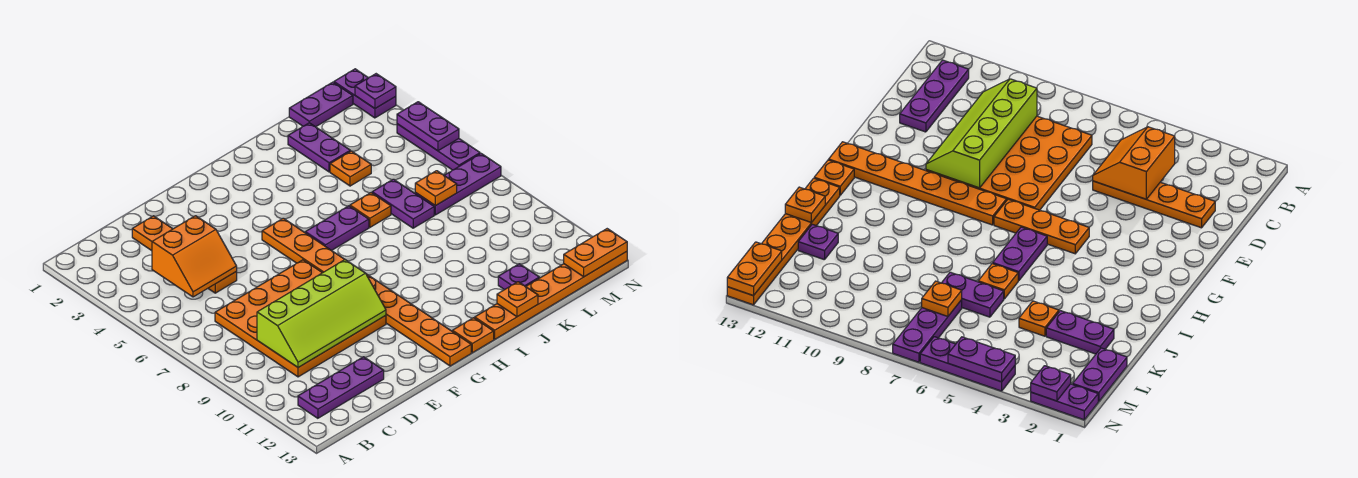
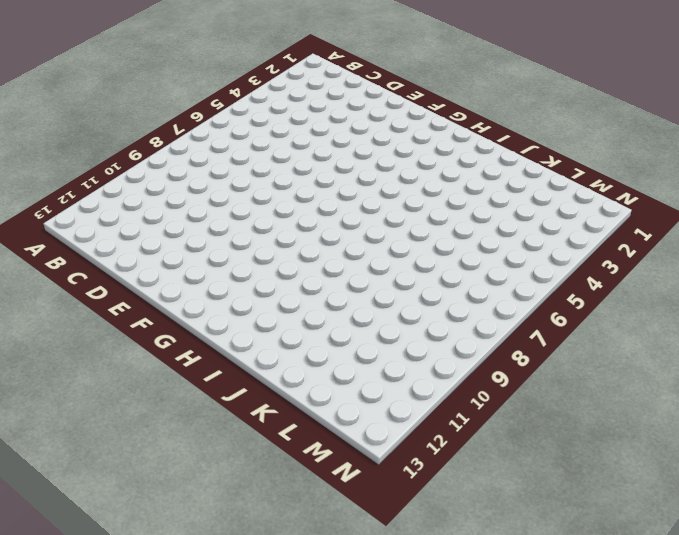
none -> purple 1x3 plate [298,357,384,418]
none -> orange 4x4 plate [215,260,386,377]
none -> orange 1x4 plate [132,216,237,293]

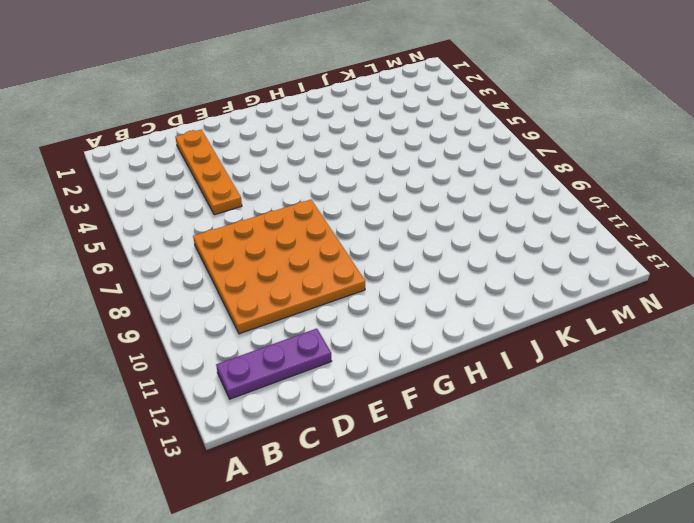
none -> orange 1x3 plate [262,218,345,273]
none -> orange 1x6 plate [366,274,471,366]
none -> purple 1x2 plate [305,206,369,251]

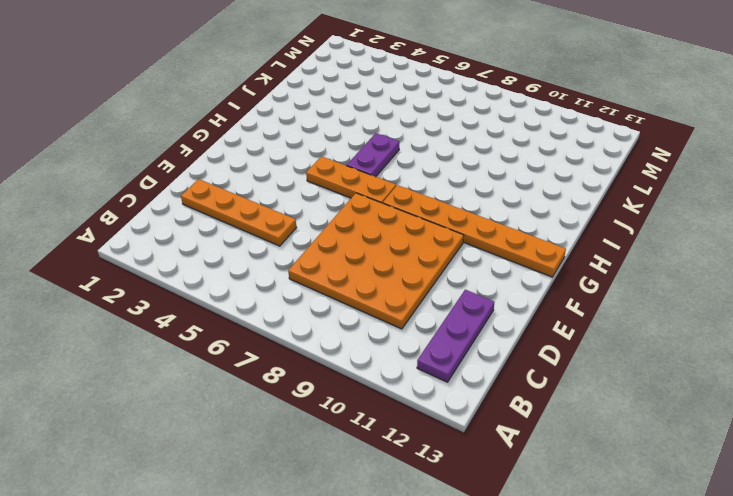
none -> orange 1x1 plate [452,318,494,353]
none -> orange 1x6 plate [475,252,627,339]
none -> orange 1x1 plate [350,193,391,227]

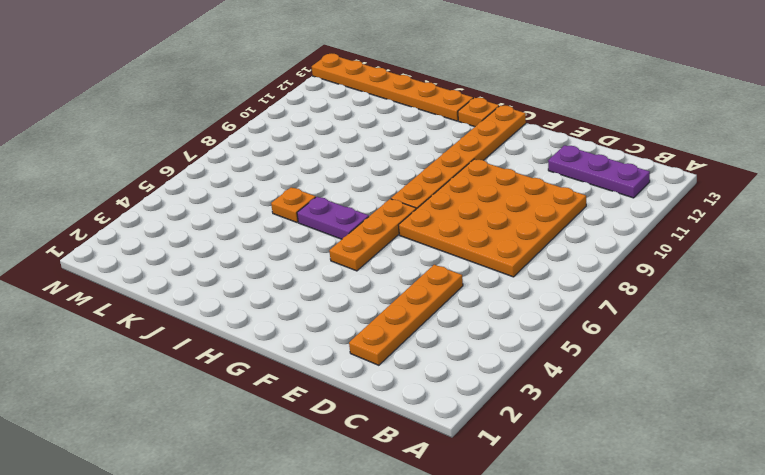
none -> purple 1x2 plate [288,123,350,172]
none -> orange 1x1 plate [330,151,371,186]
none -> purple 1x2 plate [372,179,434,228]

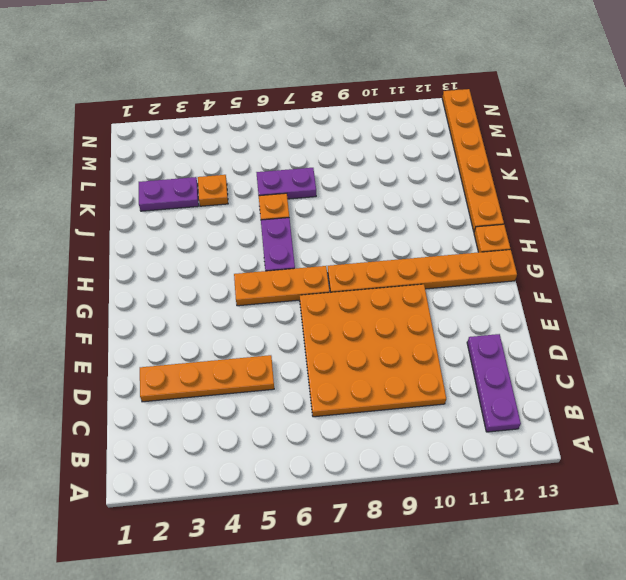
none -> purple 1x1 plate [498,264,539,290]
none -> purple 1x2 plate [289,82,353,127]
none -> purple 1x3 plate [415,154,501,215]

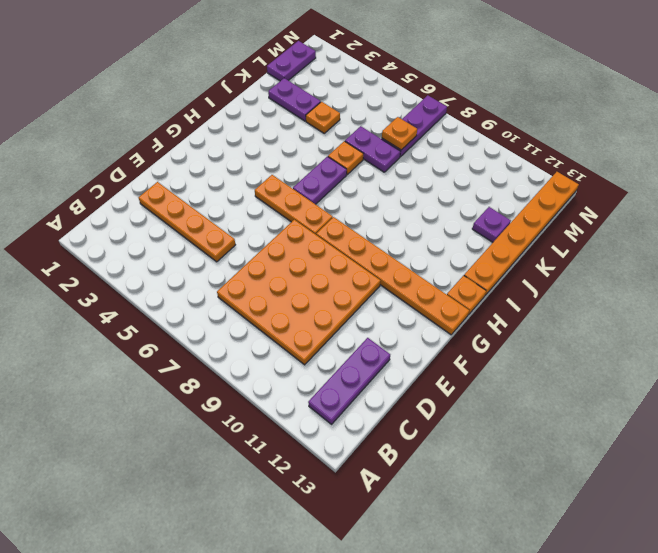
none -> purple 1x2 plate [334,69,396,118]
none -> purple 1x3 plate [397,124,480,170]
none -> orange 2x2 slope [152,216,237,297]

